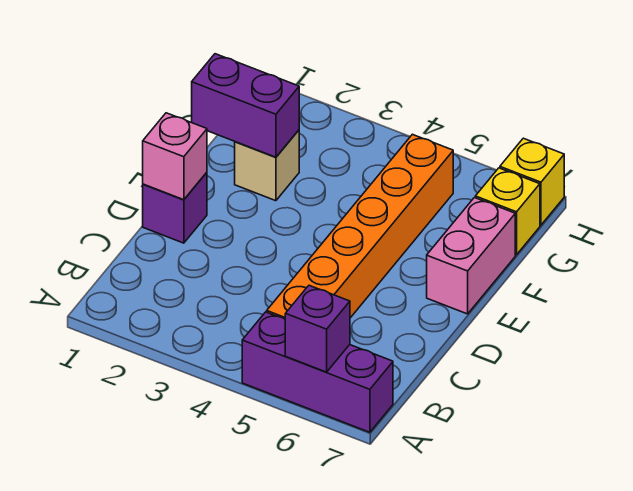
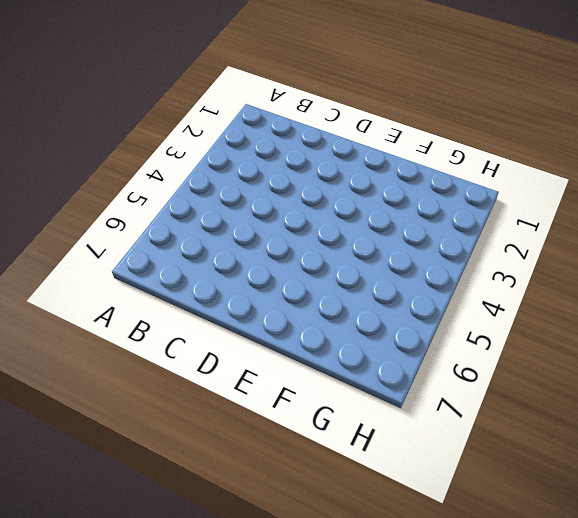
none -> purple 1x3 brick [242,312,393,432]
none -> orange 1x6 brick [267,134,453,319]

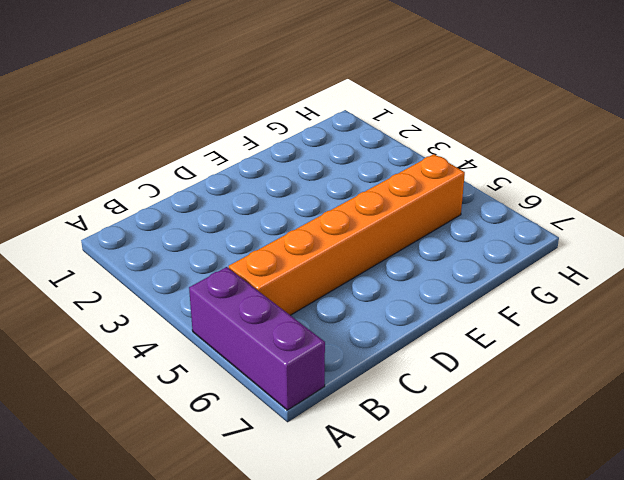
none -> purple 1x1 brick [143,172,207,243]
none -> pink 1x2 brick [427,198,515,314]

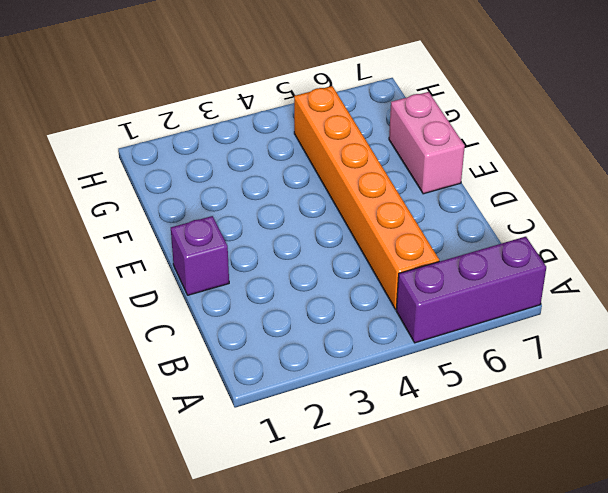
none -> tan 1x1 brick [235,130,299,201]
none -> yellow 1x1 brick [475,168,540,255]

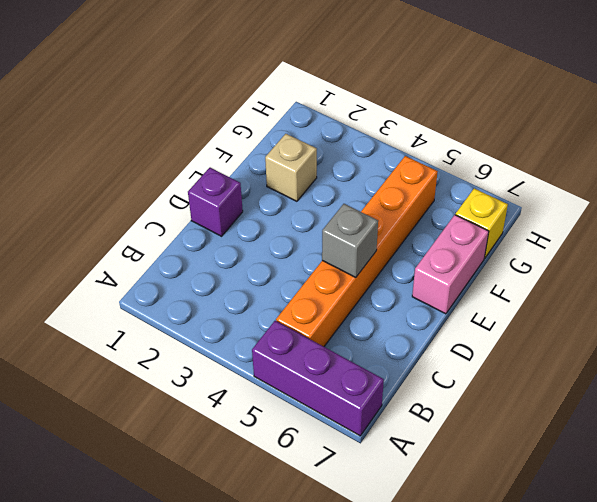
grey 1x1 brick [322,204,378,278] -> none
none -> yellow 1x1 brick [500,138,564,225]
none -> purple 1x1 brick [285,285,350,372]

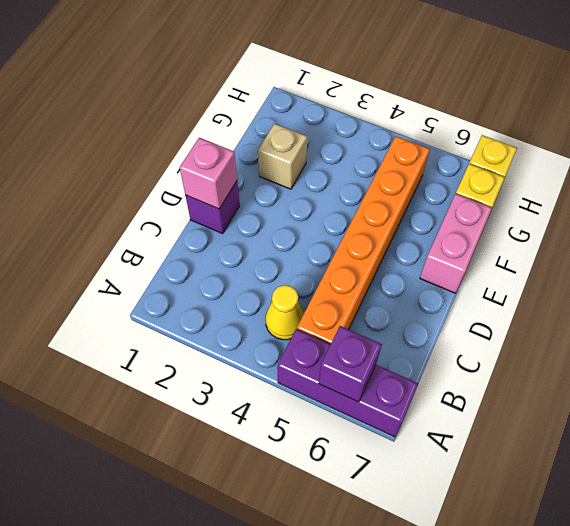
yellow 1x1 cone [266,285,304,340] -> none
none -> purple 1x2 brick [192,54,299,157]

